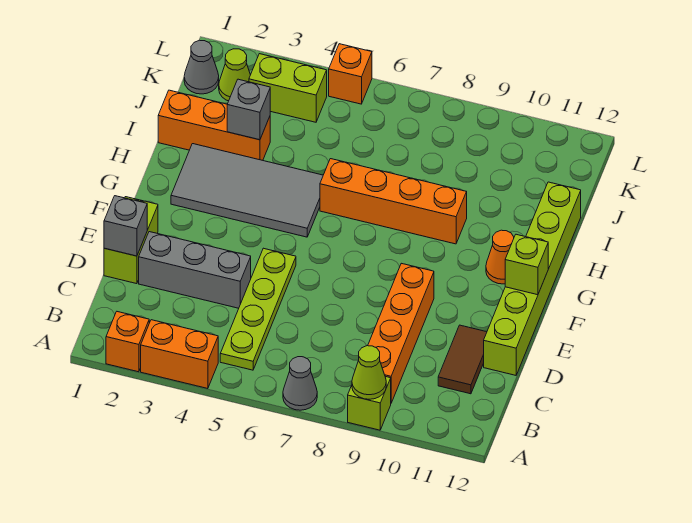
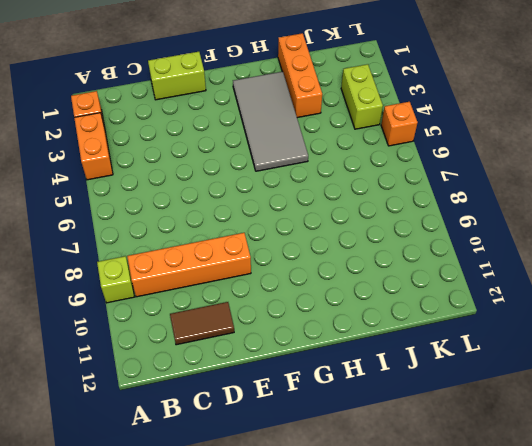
none -> grey 1x1 cone [283,357,317,410]
none -> lime 1x4 plate [220,248,296,370]
none -> grey 1x3 brick [139,232,251,308]

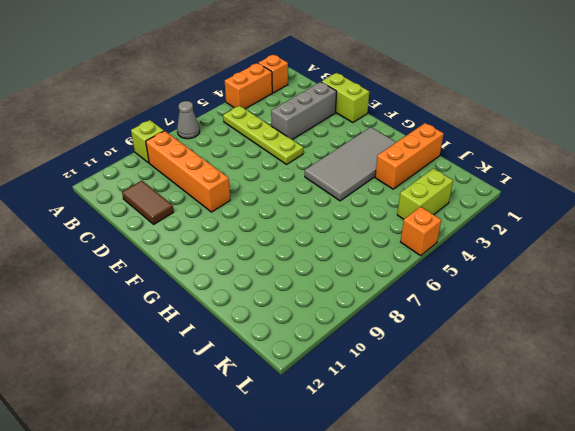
none -> lime 1x6 brick [484,182,581,375]
none -> orange 1x1 cone [486,230,514,284]
none -> orange 1x4 brick [320,159,467,244]

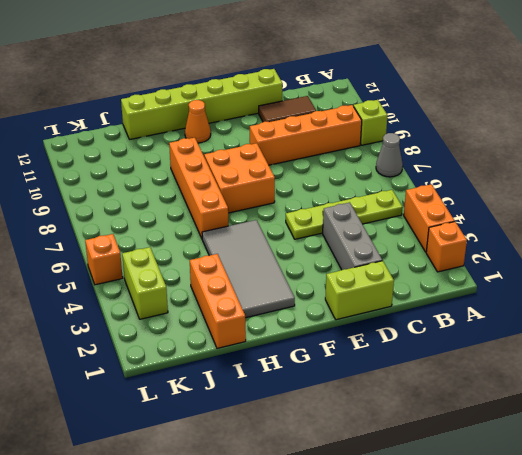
orange 2x2 brick [204,143,275,213] -> none
none -> grey 1x1 cone [184,40,219,94]
none -> lime 1x1 cone [219,49,250,101]
none -> lime 1x1 cone [352,346,386,399]

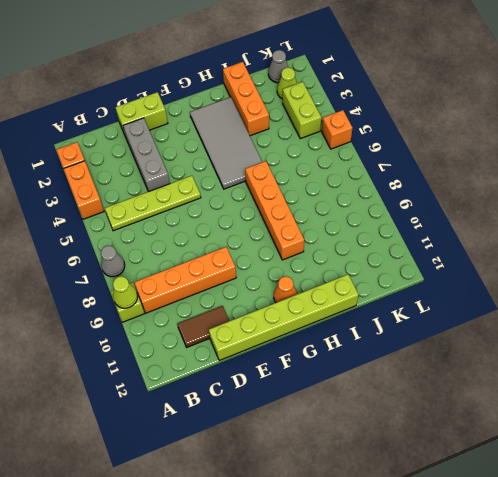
none -> grey 1x1 brick [104,196,147,256]
none -> lime 1x1 brick [505,234,548,295]
none -> grey 1x1 brick [227,79,270,140]

